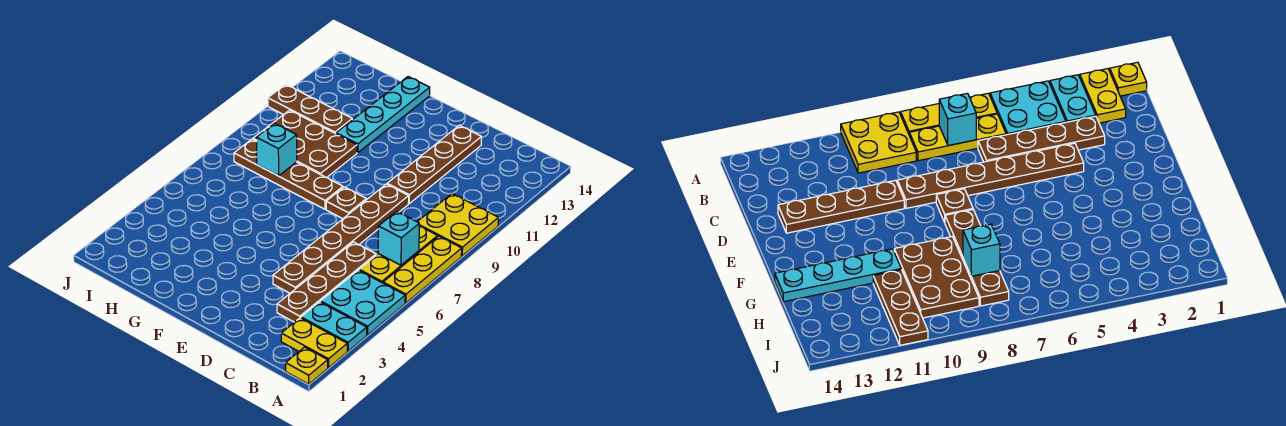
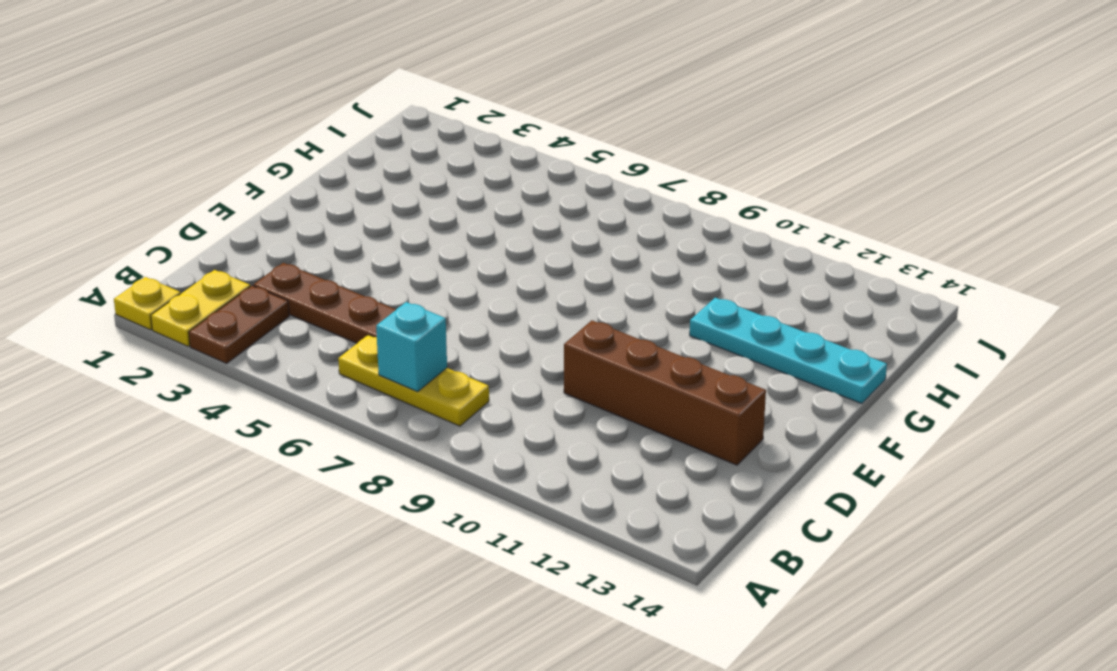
brown 1x2 plate [189,286,289,363] -> cyan 1x2 plate [301,302,367,351]
brown 1x4 brick [564,320,766,465] -> brown 1x4 plate [387,125,482,203]
none -> cyan 2x2 plate [321,270,405,335]
none -> yellow 1x3 plate [383,236,462,303]
none -> yellow 2x2 plate [417,194,498,256]

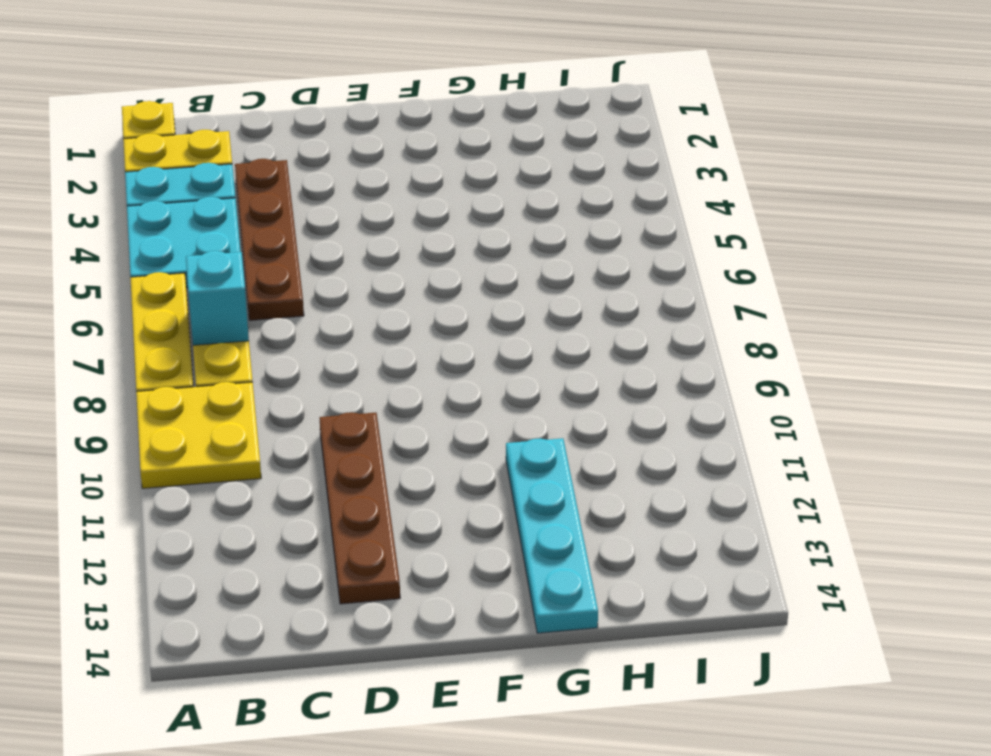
none -> brown 1x6 plate [273,184,409,293]
none -> brown 1x1 plate [326,187,366,219]
none -> brown 1x4 plate [234,139,343,209]

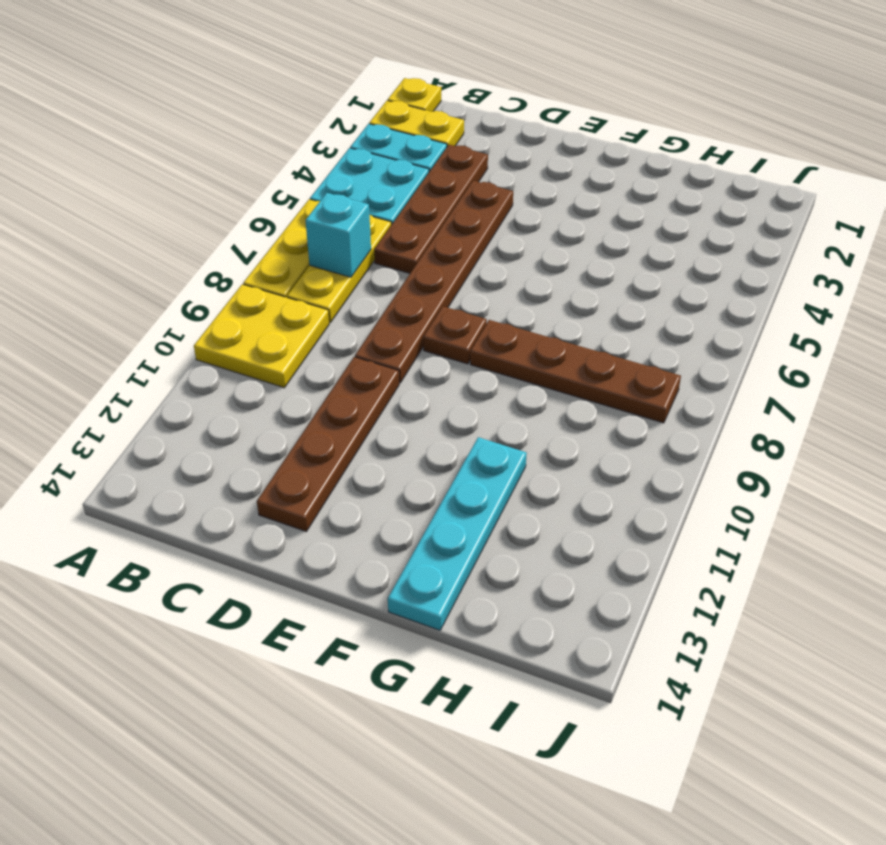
none -> brown 2x3 plate [253,110,357,178]
none -> brown 1x3 plate [268,84,353,134]
none -> cyan 1x1 brick [256,123,297,176]

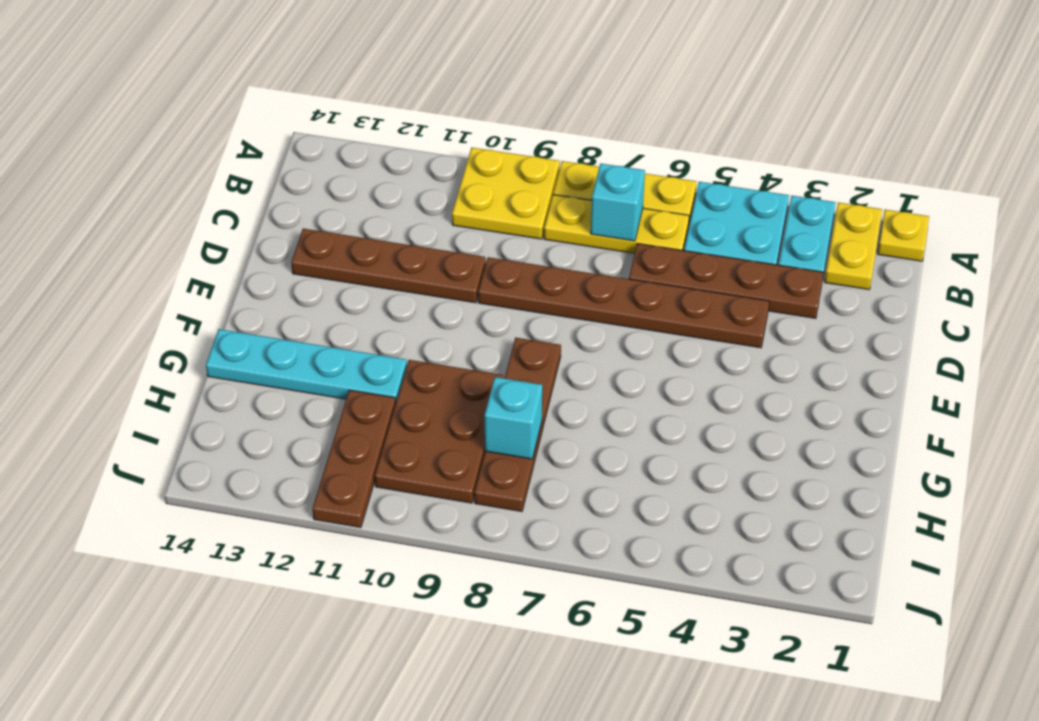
none -> brown 1x1 plate [326,187,366,219]

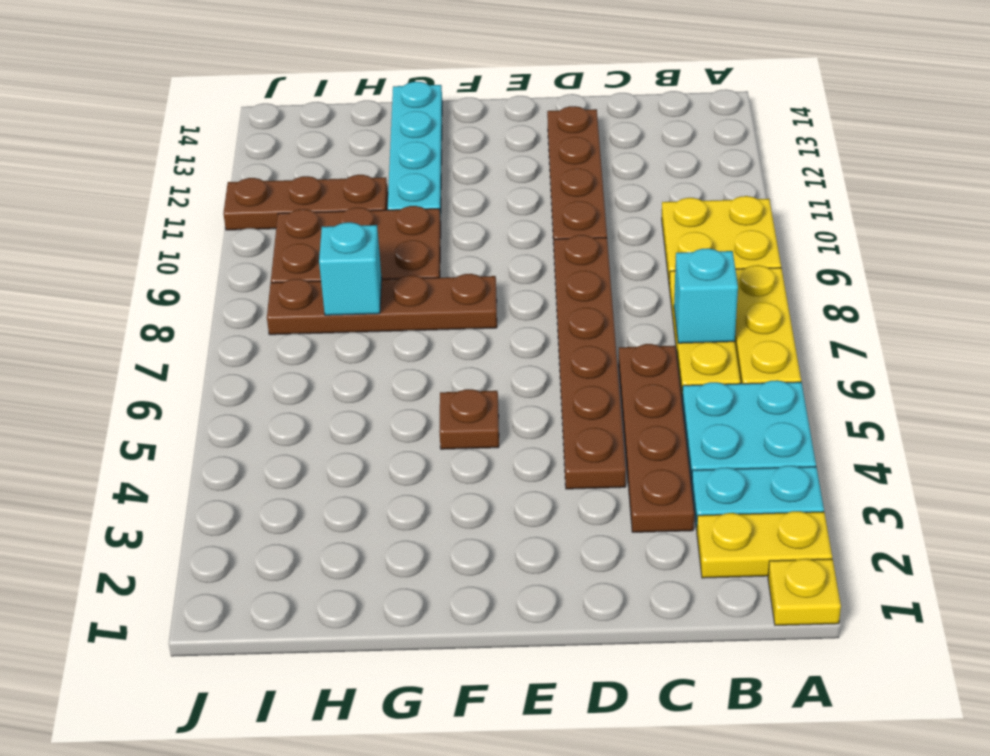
brown 1x1 plate [439,389,499,449] -> brown 1x1 plate moved to [326,187,366,219]

